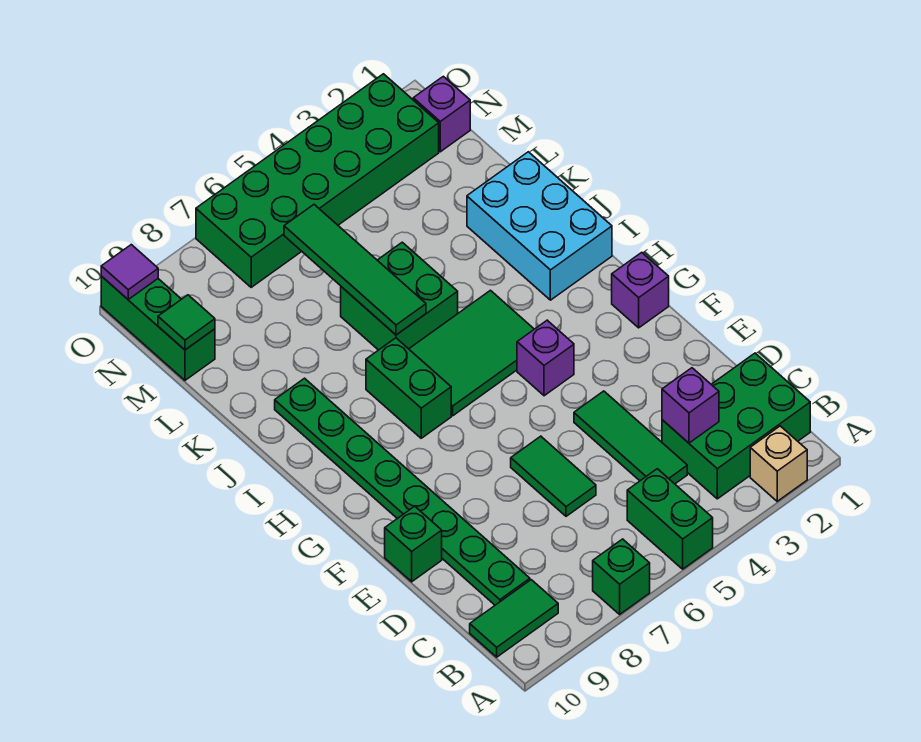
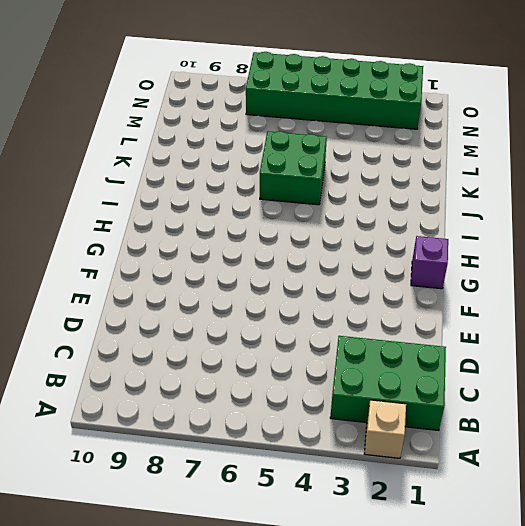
none -> green 1x2 brick [627,469,713,569]
none -> green 1x1 brick [593,539,650,614]
none -> green 1x2 tile [470,580,558,657]

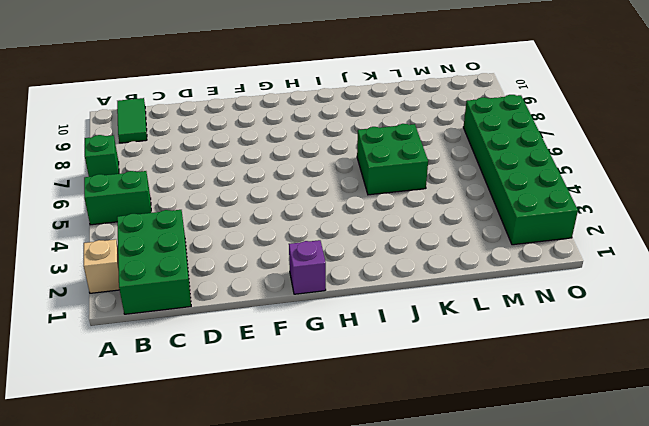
none -> green 1x3 tile [574,391,687,484]
none -> green 1x8 plate [275,378,530,605]
none -> green 1x2 tile [511,436,596,516]

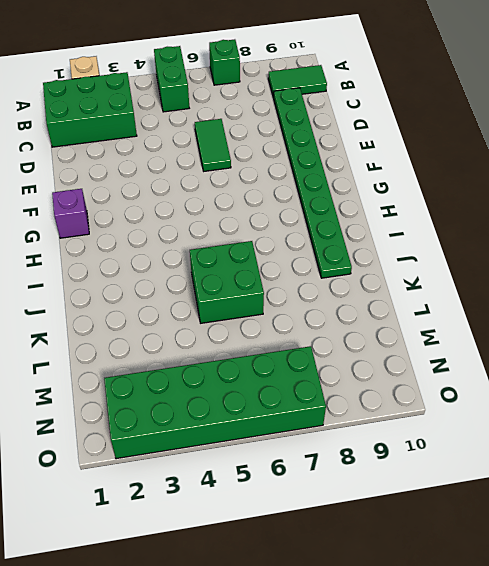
none -> green 1x3 tile [574,391,687,484]
none -> green 1x1 brick [385,506,442,582]
none -> purple 1x1 brick [517,320,574,396]

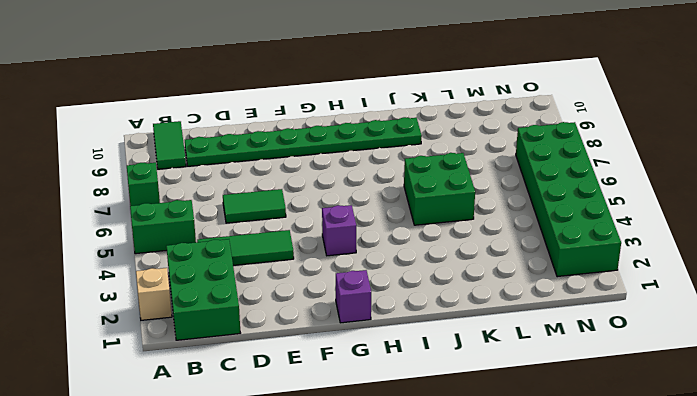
none -> green 1x1 brick [385,506,442,582]
none -> green 2x3 tile [409,290,534,416]
none -> green 1x2 brick [366,338,451,438]

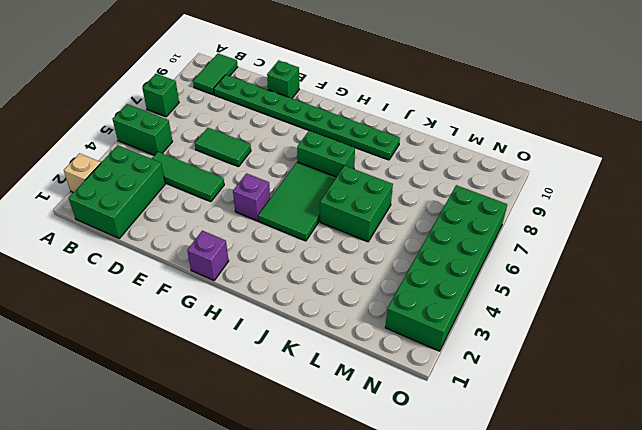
none -> cyan 2x3 brick [467,152,612,300]
none -> green 1x3 brick [101,276,215,380]
none -> purple 1x1 brick [413,76,470,152]

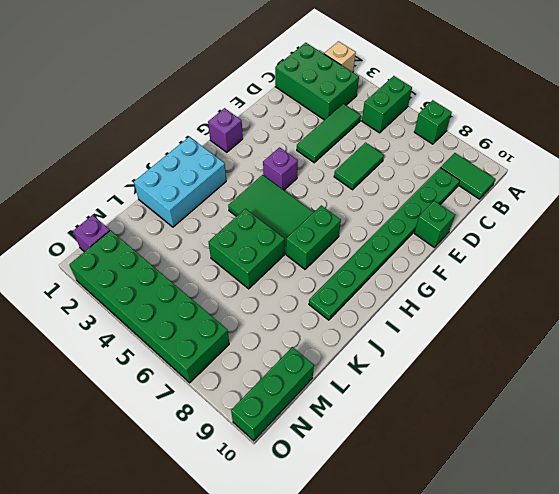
none -> purple 1x1 brick [662,368,719,443]
none -> green 1x4 tile [284,205,426,335]
none -> green 1x1 tile [158,295,215,350]

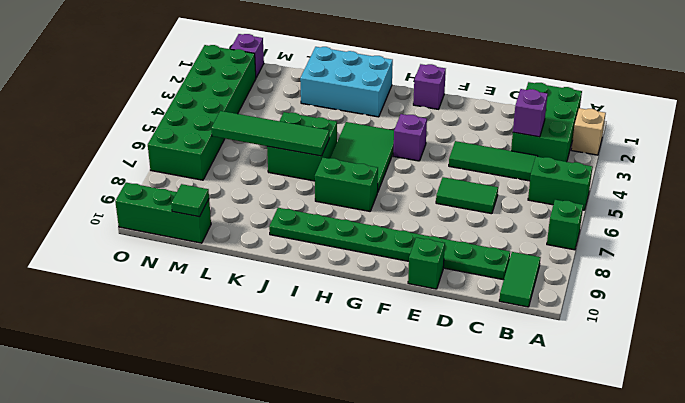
none -> purple 1x1 tile [101,245,158,299]

